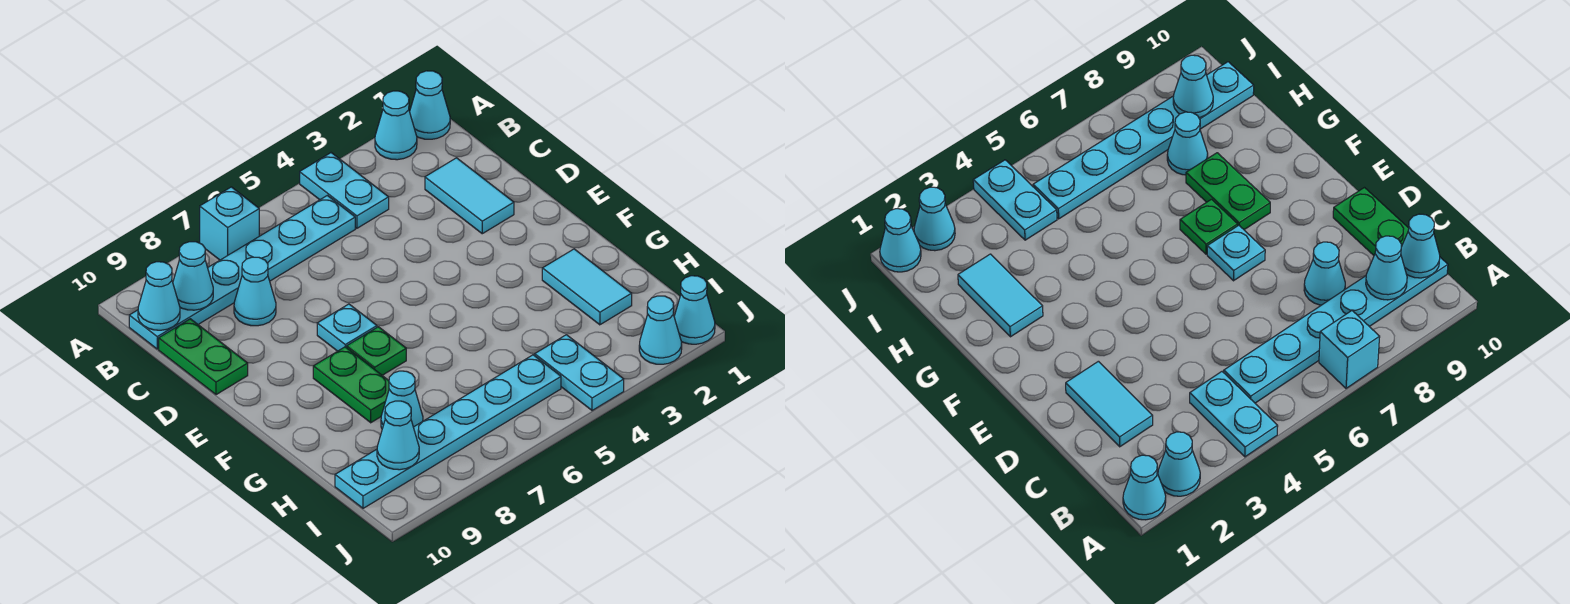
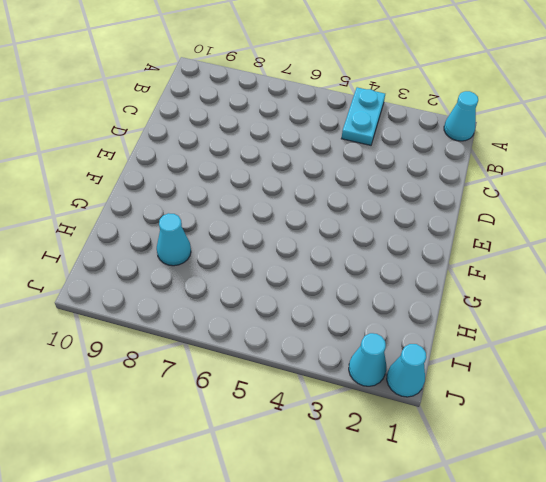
none -> cyan 1x1 cone [375,91,417,160]
none -> cyan 1x1 brick [200,187,259,260]
none -> cyan 1x6 plate [129,195,355,349]

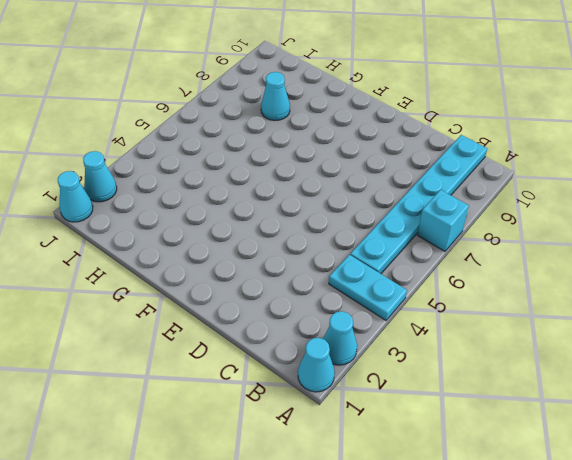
none -> cyan 1x2 tile [425,158,514,234]
none -> cyan 1x1 cone [234,257,276,326]
none -> green 1x2 plate [159,319,248,395]

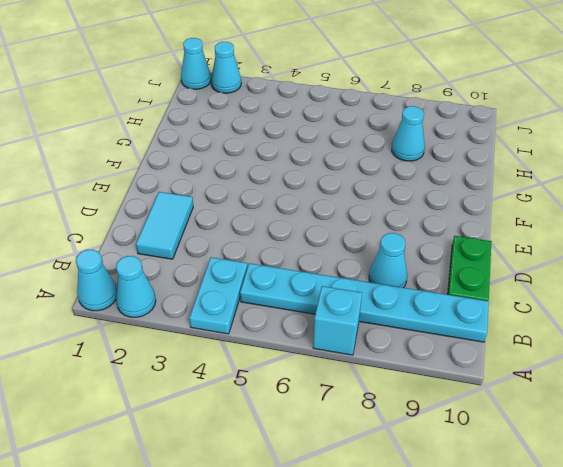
none -> cyan 1x1 plate [317,304,377,351]
none -> green 1x1 plate [347,327,406,375]
none -> green 1x2 plate [313,347,389,423]

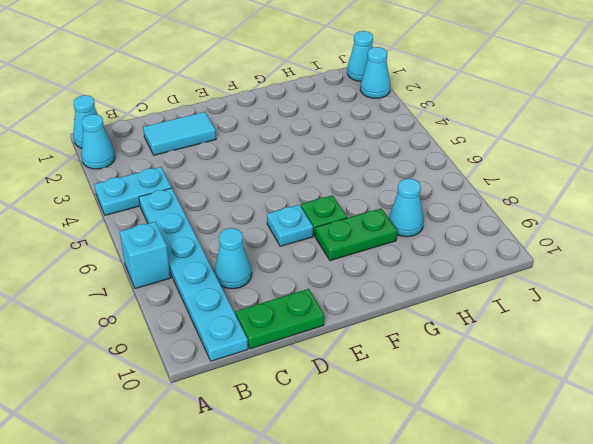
none -> cyan 1x2 tile [542,249,632,325]
none -> cyan 1x2 plate [535,335,624,411]
none -> cyan 1x6 plate [335,355,561,508]

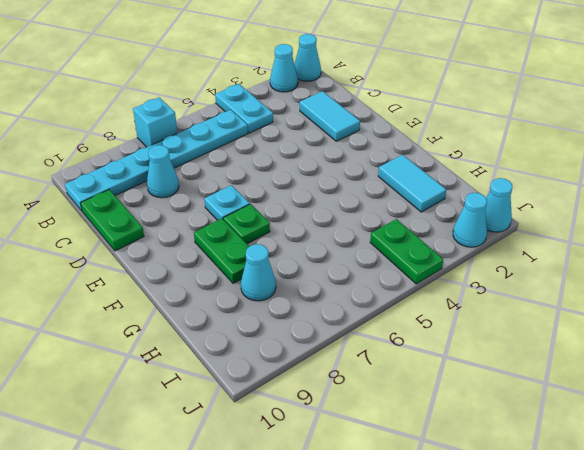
green 1x2 plate [370,219,443,284] -> cyan 1x2 plate [535,335,624,411]
none -> cyan 1x6 plate [335,355,561,508]
none -> cyan 1x1 cone [173,242,213,310]
none -> cyan 1x1 cone [138,262,180,330]

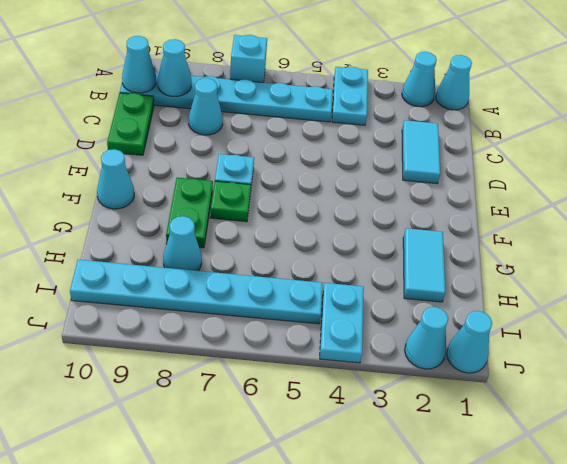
cyan 1x1 cone [97,149,134,209] -> cyan 1x1 cone moved to [377,401,419,470]

